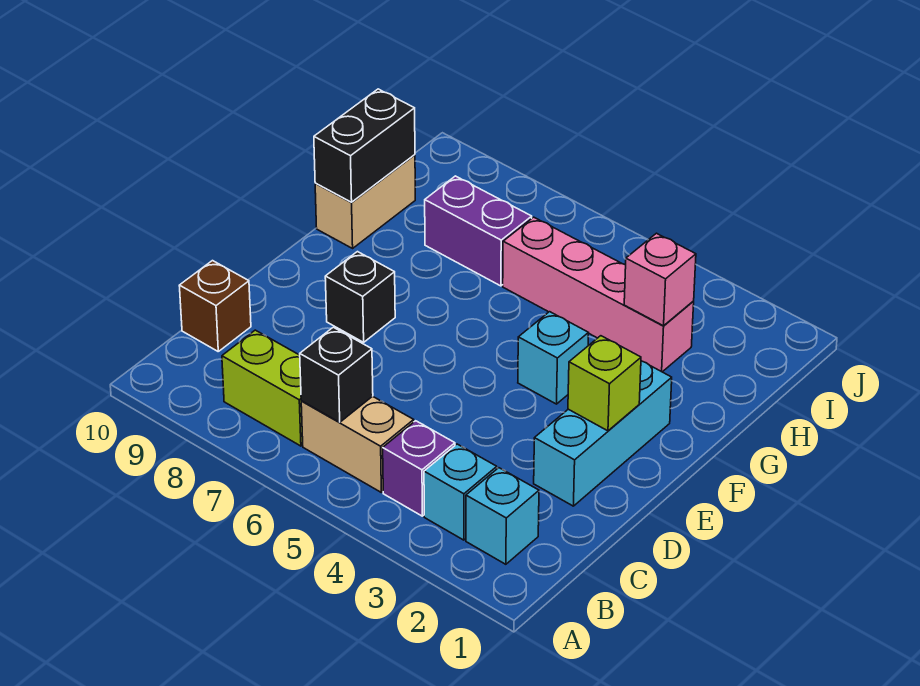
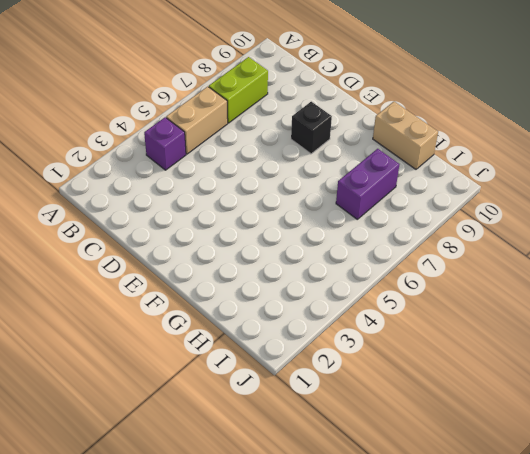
none -> cyan 1x1 brick [466,468,539,564]
none -> cyan 1x1 brick [424,444,497,540]
none -> brown 1x1 brick [179,261,251,351]

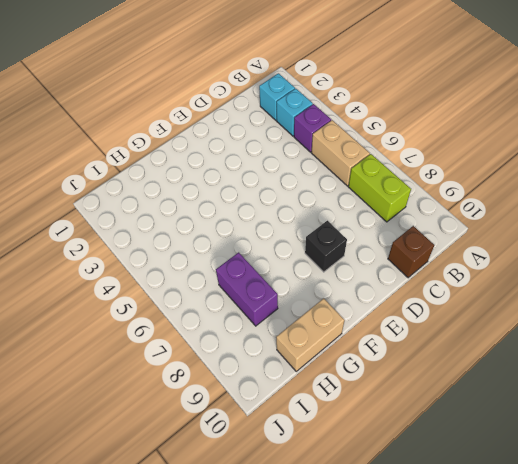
none -> cyan 1x3 brick [534,361,672,506]
none -> cyan 1x1 brick [518,312,589,404]
none -> pink 1x4 brick [503,217,694,372]

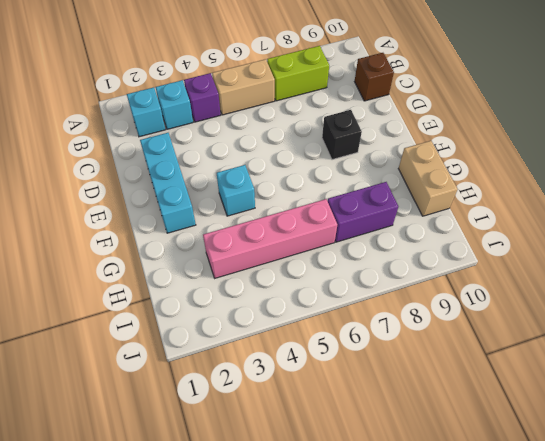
none -> black 1x1 brick [300,327,373,422]
none -> lime 1x1 brick [568,336,641,431]
none -> black 1x2 brick [314,89,415,202]

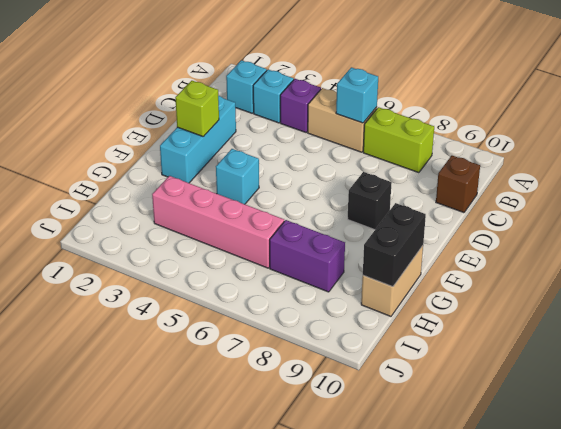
cyan 1x1 brick [336,67,378,123] -> black 1x1 brick [300,327,373,422]
none -> pink 1x1 brick [624,233,696,326]

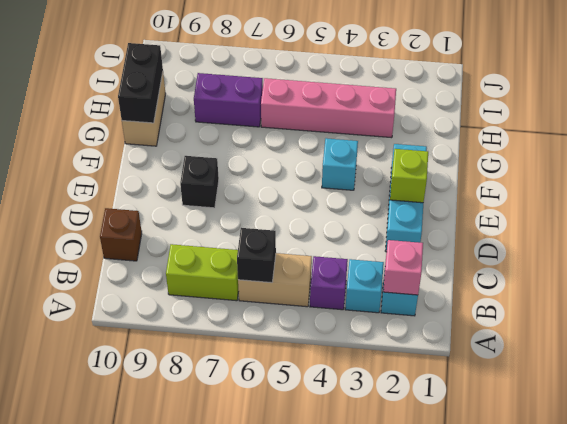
pink 1x1 brick [383,240,423,295] -> pink 1x1 brick moved to [624,233,696,326]

